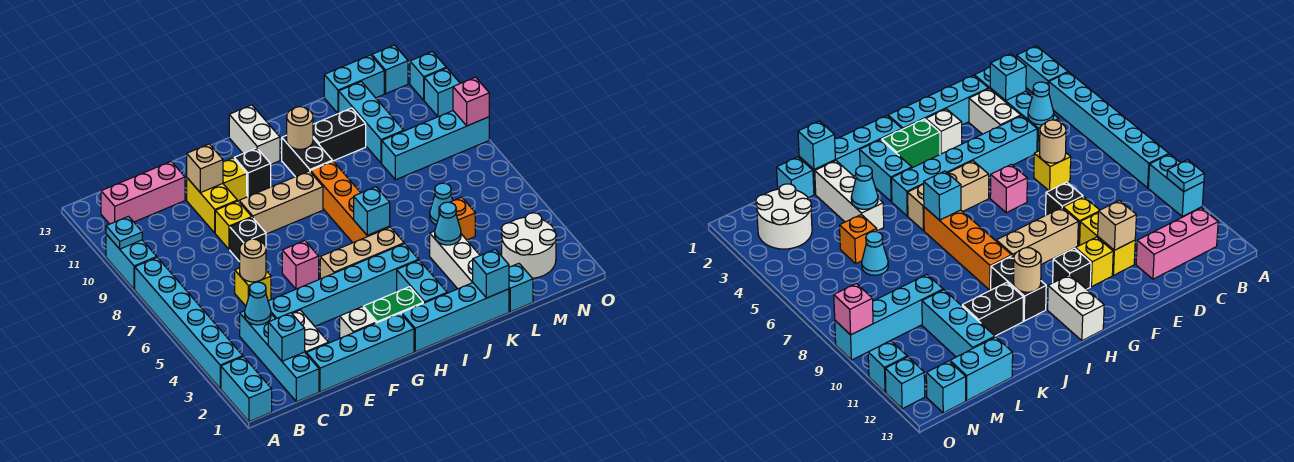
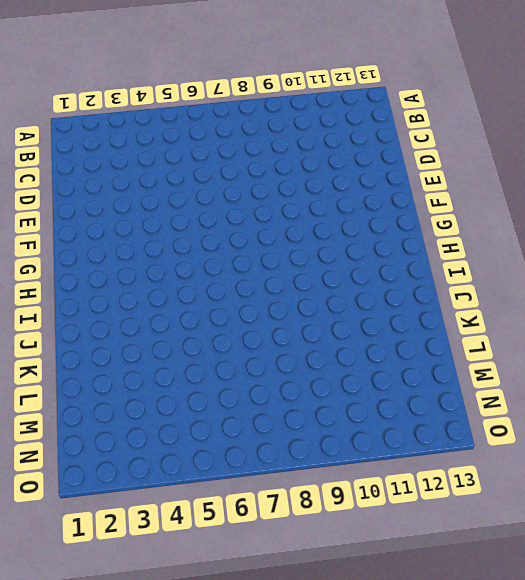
none -> cyan 1x2 brick [221,357,272,422]
none -> cyan 1x6 brick [135,257,243,389]
none -> cyan 1x2 brick [106,234,157,290]
none -> pink 1x3 brick [101,162,185,224]

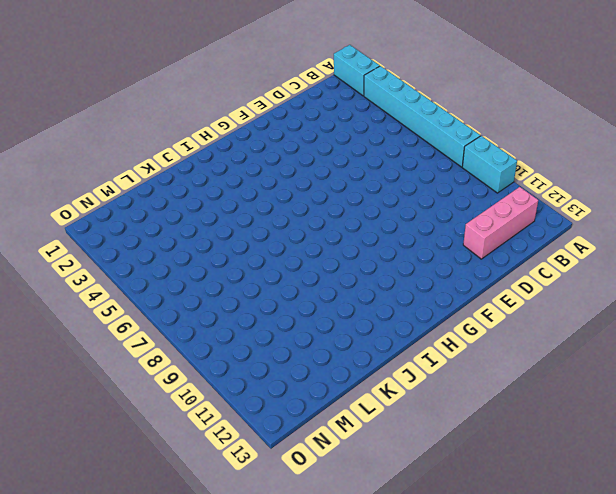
none -> cyan 1x4 brick [240,311,319,402]
none -> cyan 1x4 brick [306,313,414,392]
none -> white 1x2 brick [292,310,328,353]
none -> cyan 1x6 brick [268,244,419,326]

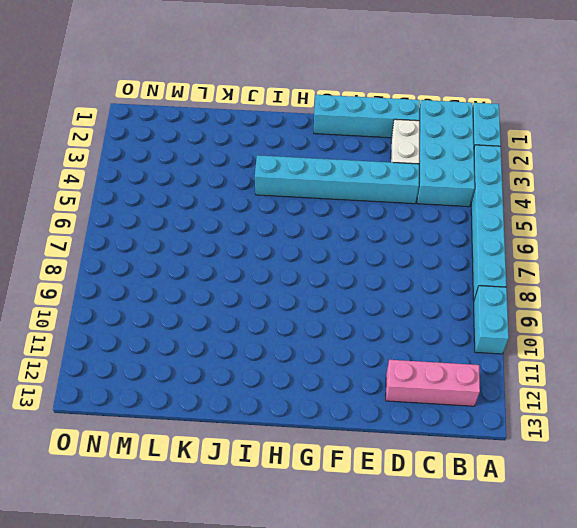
cyan 2x4 brick [417,100,475,207] -> cyan 1x4 brick [240,311,319,402]
none -> yellow 1x1 brick [235,268,271,306]
none -> black 1x1 brick [230,218,266,262]
none -> yellow 1x1 brick [215,201,252,250]
none -> yellow 1x2 brick [187,178,237,233]

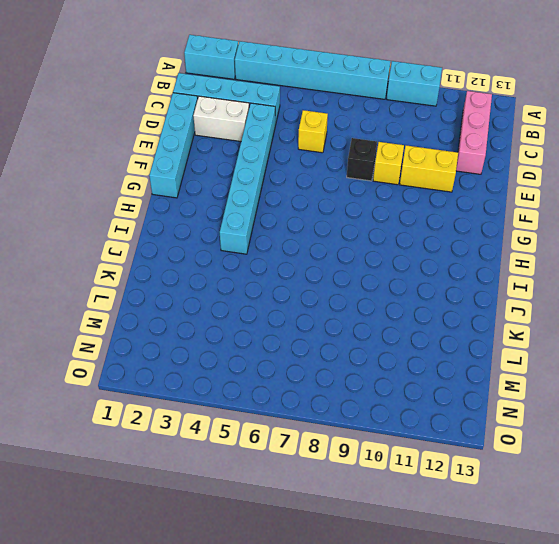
none -> white 1x1 brick [340,307,376,338]
none -> pink 1x1 brick [282,241,319,289]
none -> tan 1x3 brick [239,171,323,234]
none -> yellow 1x1 brick [223,158,247,201]

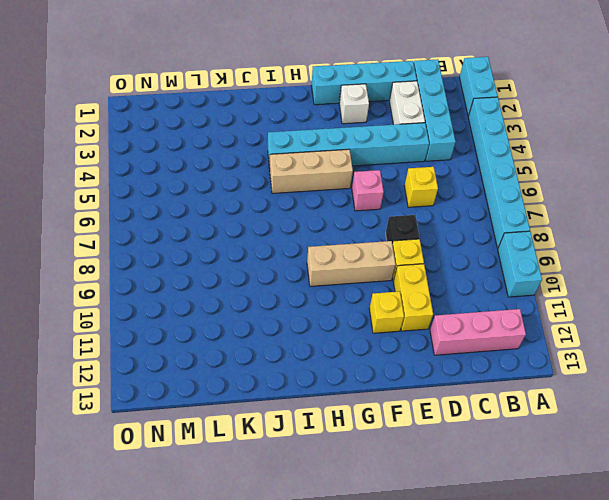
none -> green 1x2 brick [363,287,423,323]
none -> black 1x1 brick [234,148,271,196]
none -> cyan 1x4 brick [402,283,509,352]
none -> white 1x2 brick [229,105,280,164]

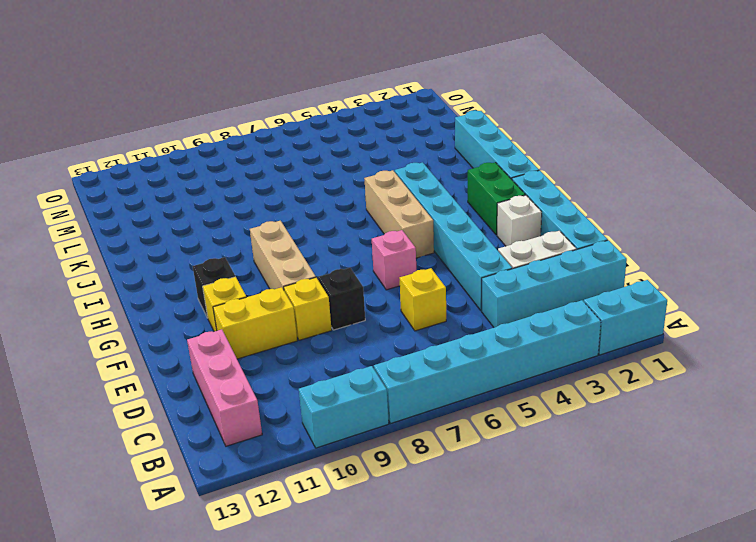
none -> white 1x2 brick [229,105,280,164]
none -> cyan 1x2 brick [397,260,447,303]
none -> orange 1x4 brick [310,161,390,243]
none -> black 1x2 brick [282,135,332,177]

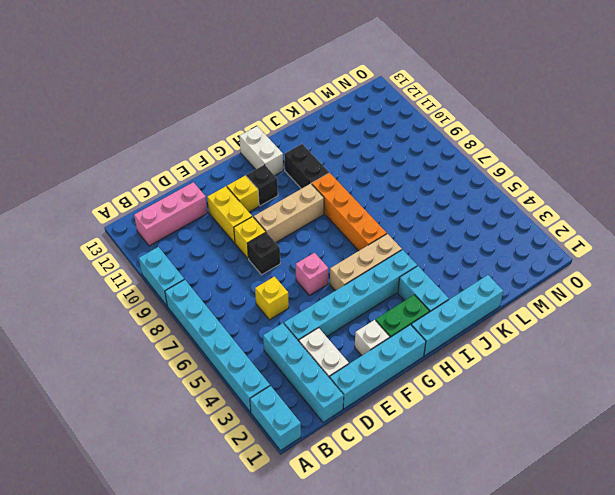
none -> black 1x2 brick [313,108,366,161]
none -> white 1x3 brick [430,231,480,289]
none -> cyan 1x1 brick [509,263,533,312]
none -> orange 1x1 brick [439,197,475,240]

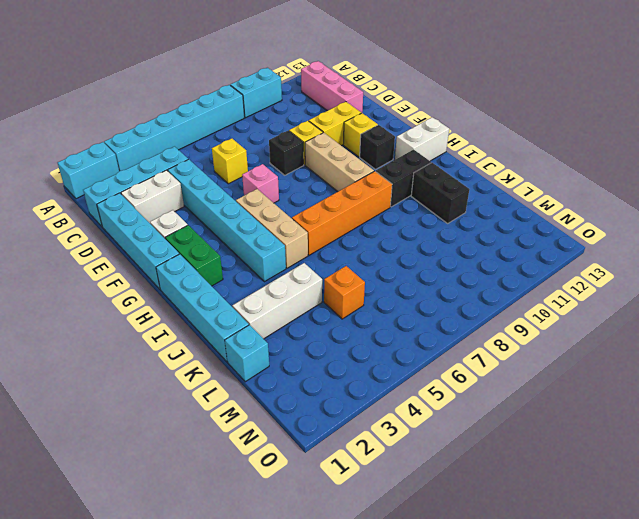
none -> cyan 1x2 brick [397,260,447,303]
none -> cyan 1x1 cone [430,183,453,225]
none -> cyan 1x4 brick [382,111,489,180]
none -> cyan 1x3 brick [339,82,404,163]

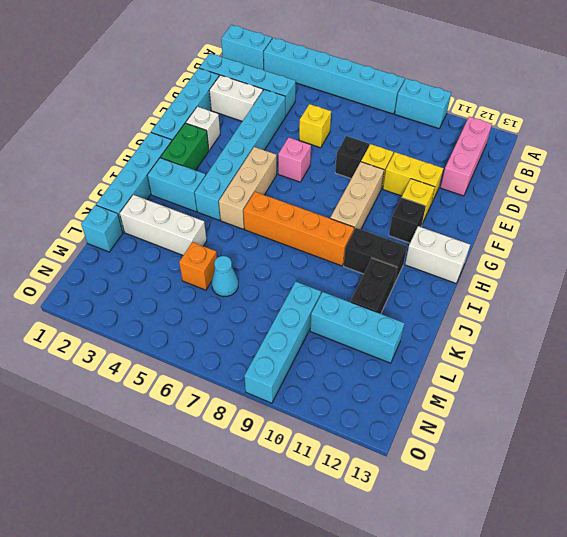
none -> cyan 1x2 brick [324,55,384,114]
none -> white 2x2 round brick [501,213,556,278]
none -> cyan 1x1 brick [372,45,408,94]
none -> cyan 1x1 brick [424,68,460,117]

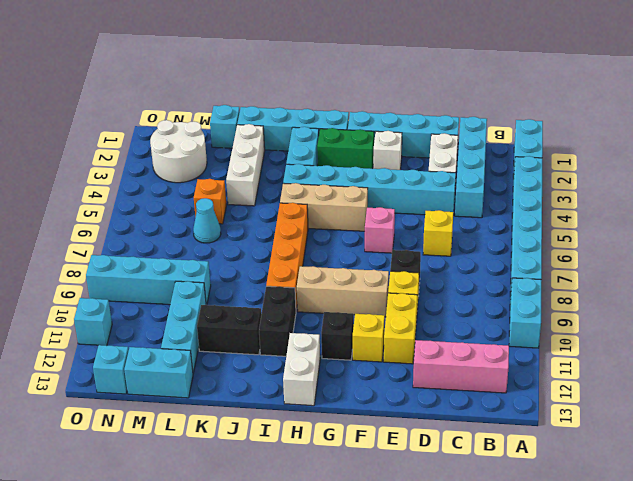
none -> cyan 1x1 brick [410,52,446,100]
none -> cyan 1x1 plate [106,216,142,249]
none -> cyan 1x1 brick [268,313,305,361]
none -> cyan 1x1 cone [245,282,271,325]

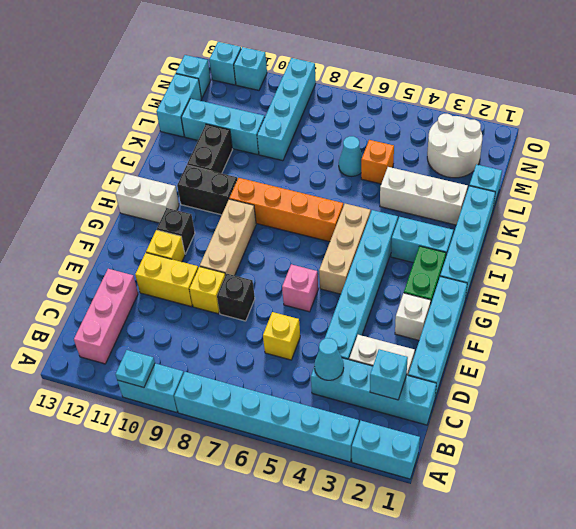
none -> tan 1x1 round brick [240,239,266,282]
none -> tan 1x1 brick [187,144,223,193]
none -> cyan 1x1 brick [354,187,390,235]
none -> tan 1x1 round brick [287,107,313,149]

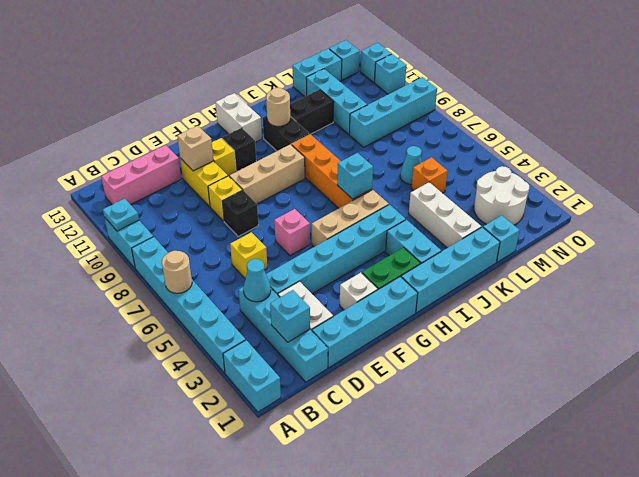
tan 1x1 round brick [162,251,192,293] -> tan 1x1 round brick moved to [240,239,266,282]
none -> cyan 1x1 brick [473,249,509,298]
none -> cyan 1x1 cone [435,202,461,245]
none -> pink 1x1 brick [453,77,489,126]

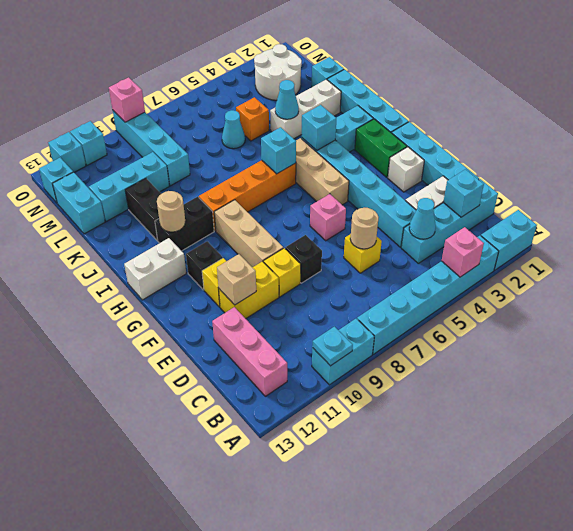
pink 1x1 brick [442,227,484,277] -> none
cyan 1x1 brick [302,105,336,150] -> cyan 1x1 brick moved to [473,249,509,298]

